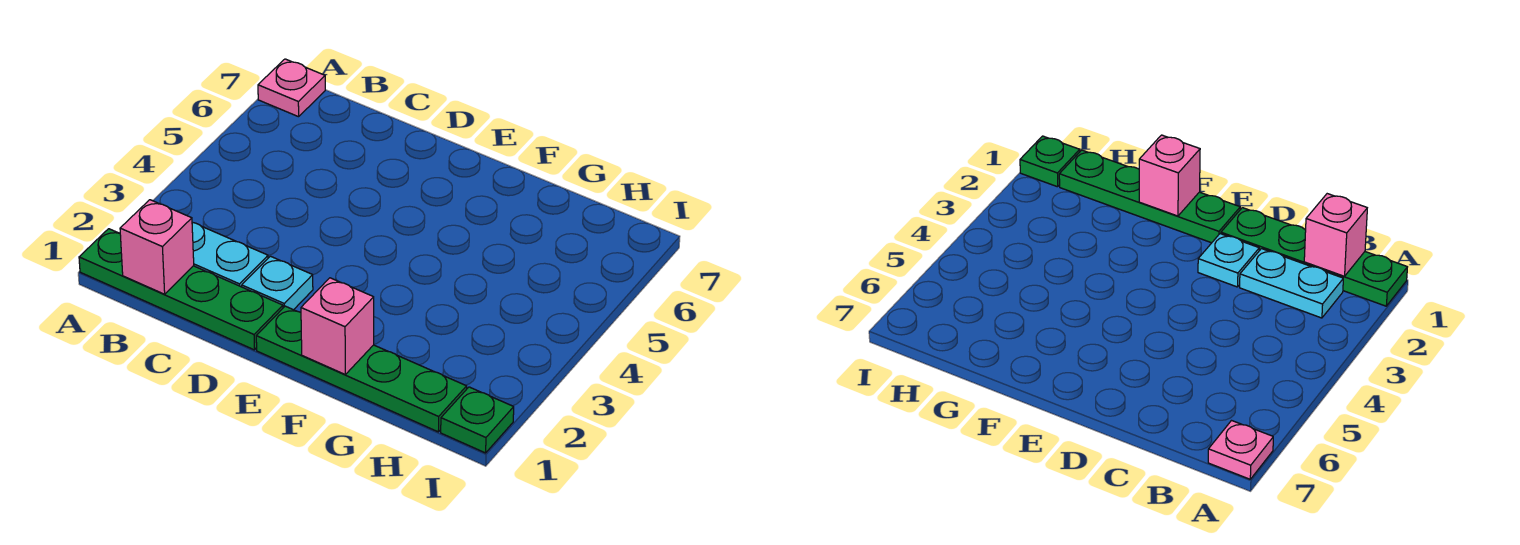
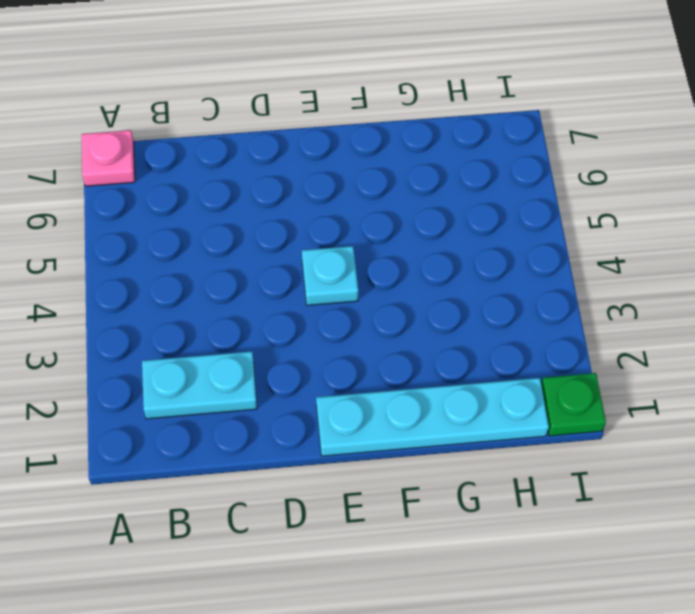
cyan 1x4 plate [316,378,549,456] -> green 1x4 plate [256,306,467,432]
cyan 1x1 plate [302,246,358,305] -> cyan 1x1 plate moved to [242,256,313,310]
none -> green 1x4 plate [79,229,283,350]
none -> pink 1x1 brick [120,200,194,294]

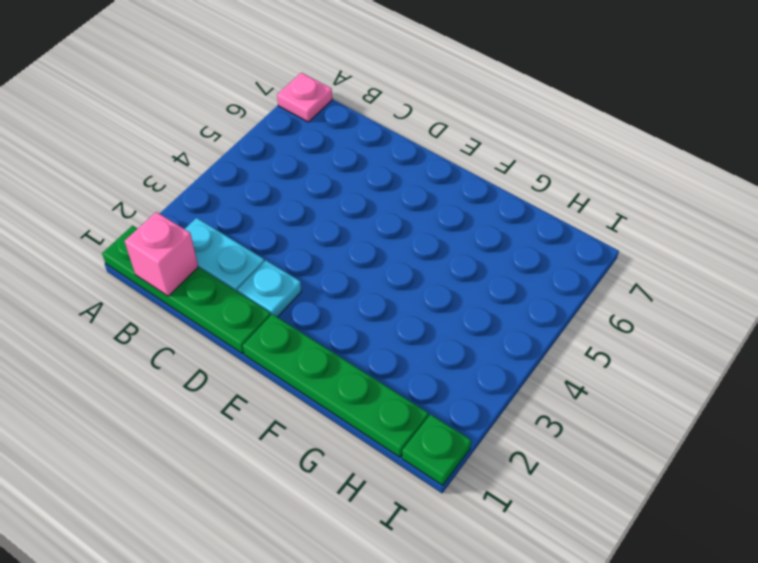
none -> pink 1x1 brick [301,278,374,374]

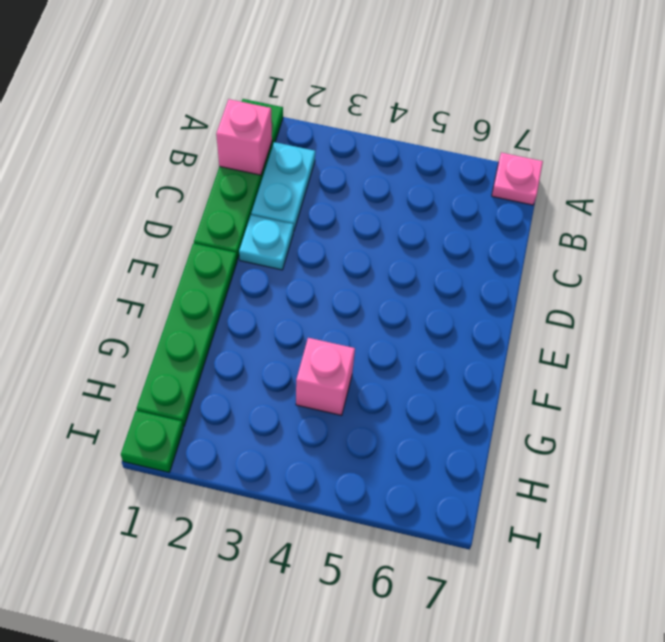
pink 1x1 brick [296,338,355,415] -> pink 1x1 brick moved to [301,278,374,374]

